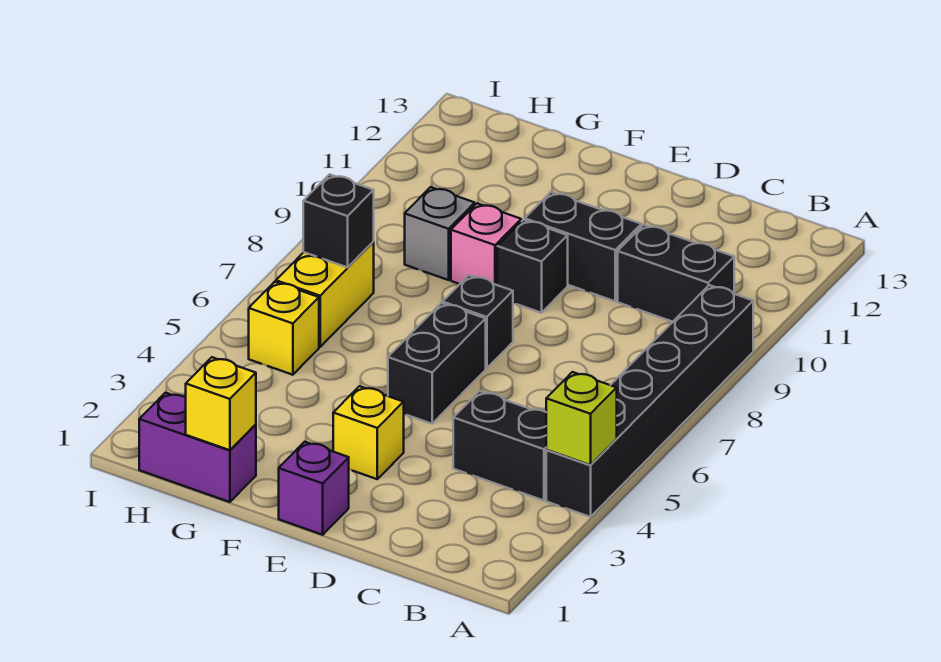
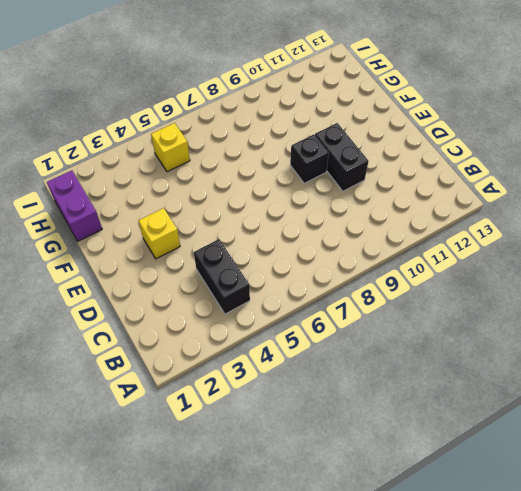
none -> black 1x6 brick [546,285,753,517]
none -> black 1x2 brick [618,225,734,322]
none -> purple 1x1 brick [279,442,349,535]

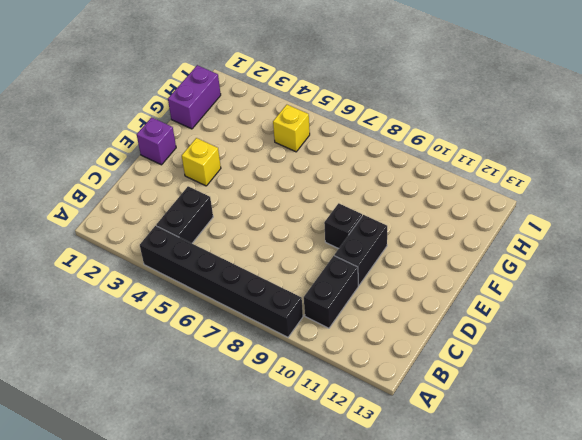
none -> black 1x2 brick [388,303,486,424]
none -> black 1x1 brick [443,275,513,368]
none -> pink 1x1 brick [451,203,521,285]

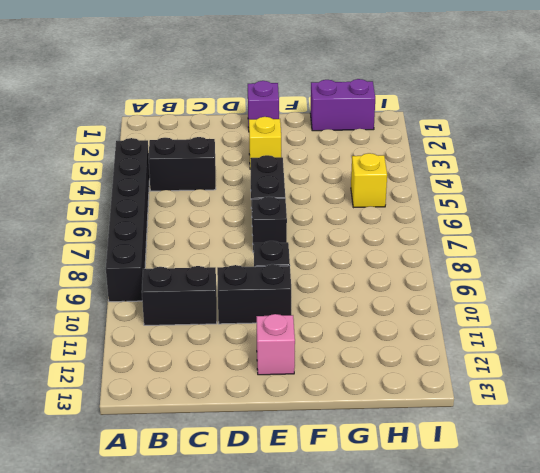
pink 1x1 brick [256,314,295,375] -> pink 1x1 brick moved to [451,203,521,285]
none -> grey 1x1 brick [405,187,475,280]
none -> yellow 1x2 brick [276,242,374,347]
none -> lime 1x1 brick [546,372,617,465]

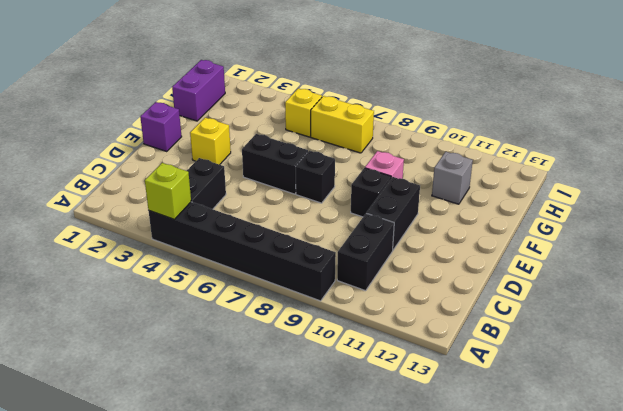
grey 1x1 brick [432,152,473,204] -> grey 1x1 brick moved to [405,187,475,280]
none -> yellow 1x1 brick [186,357,256,450]
none -> black 1x1 brick [303,174,374,267]

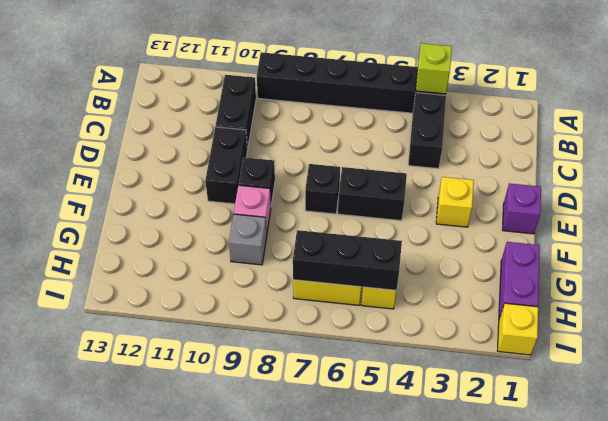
black 1x3 brick [293,230,402,290] -> black 1x1 brick [303,174,374,267]
yellow 1x1 brick [498,303,538,355] -> yellow 1x1 brick moved to [186,357,256,450]

